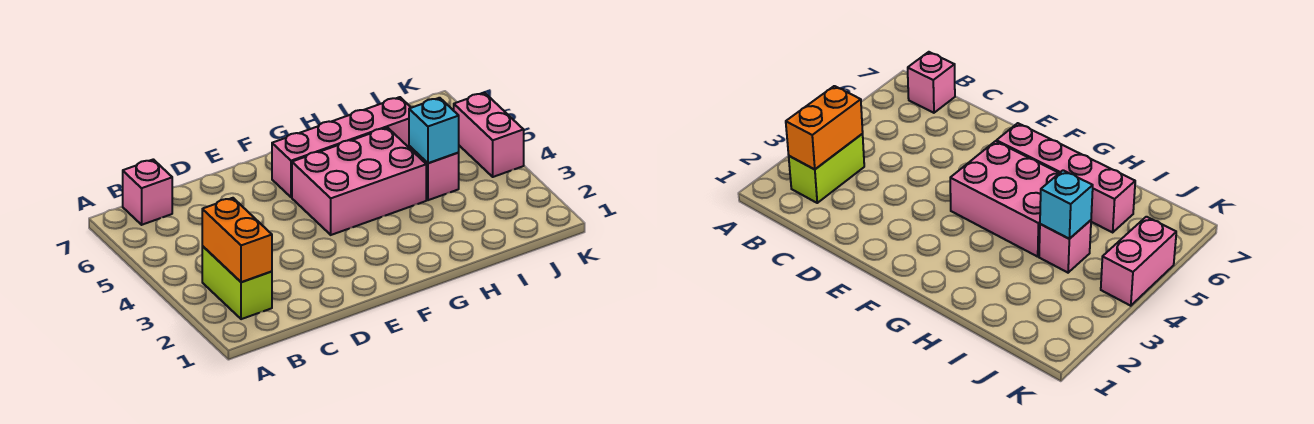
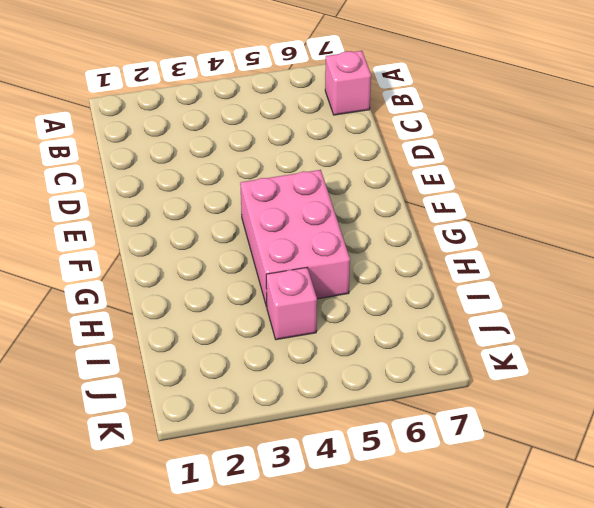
none -> lime 1x2 brick [202,246,272,319]
none -> pink 1x4 brick [272,97,411,197]

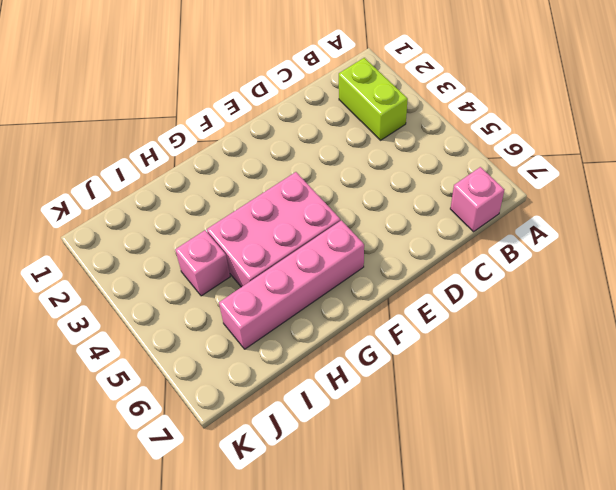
none -> pink 1x2 brick [454,93,524,177]
none -> orange 1x2 brick [202,198,272,282]

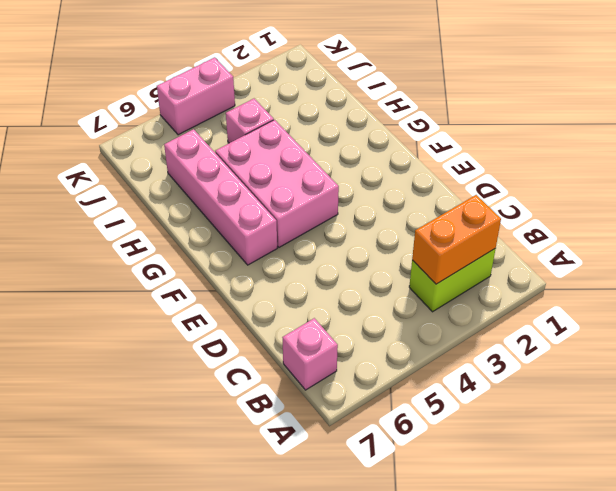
none -> cyan 1x1 brick [409,98,459,163]

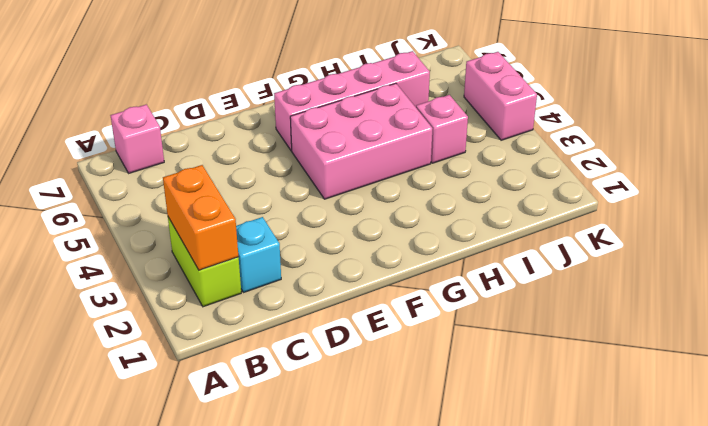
cyan 1x1 brick [236,217,281,293] -> cyan 1x1 brick moved to [409,98,459,163]

